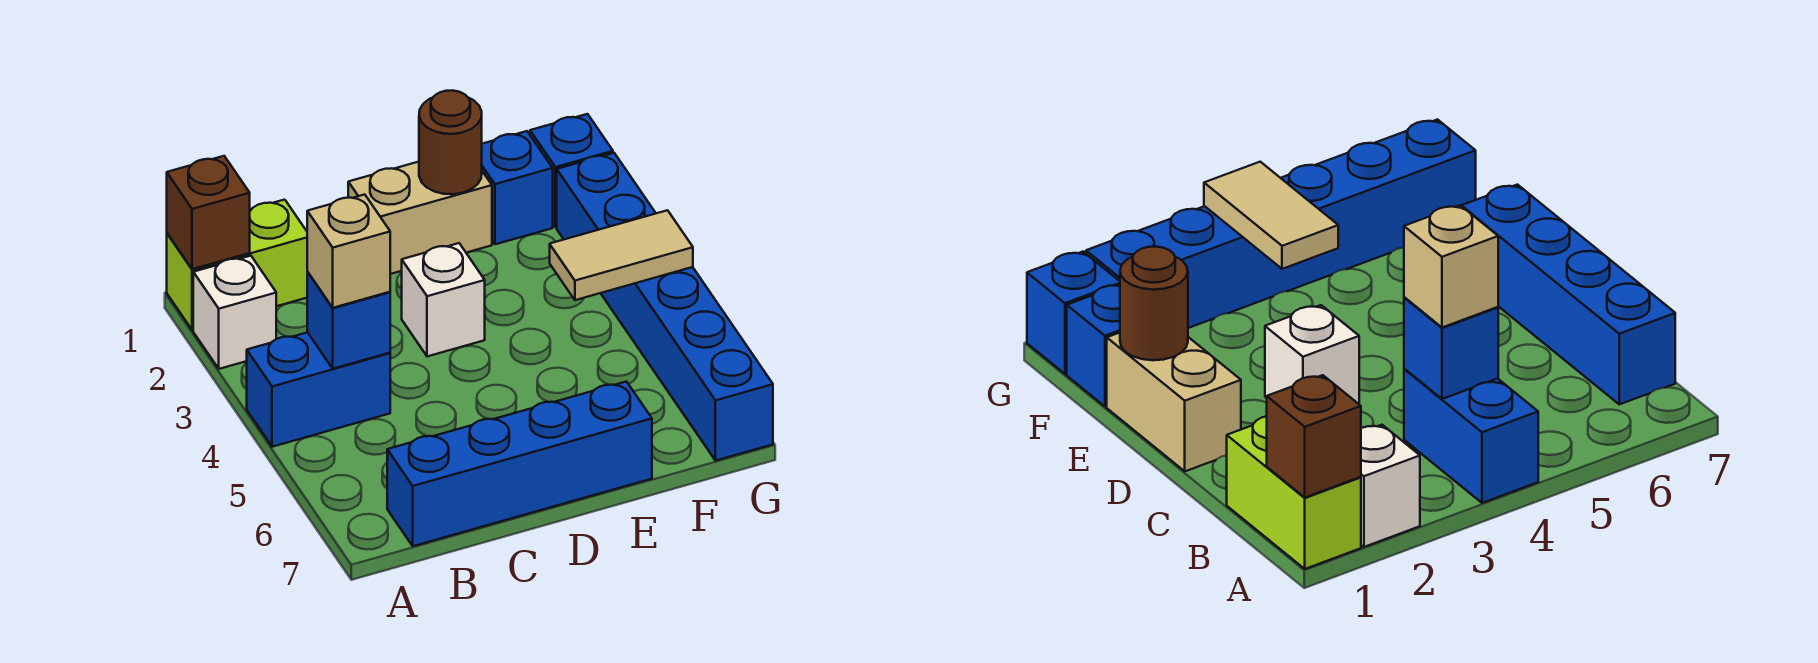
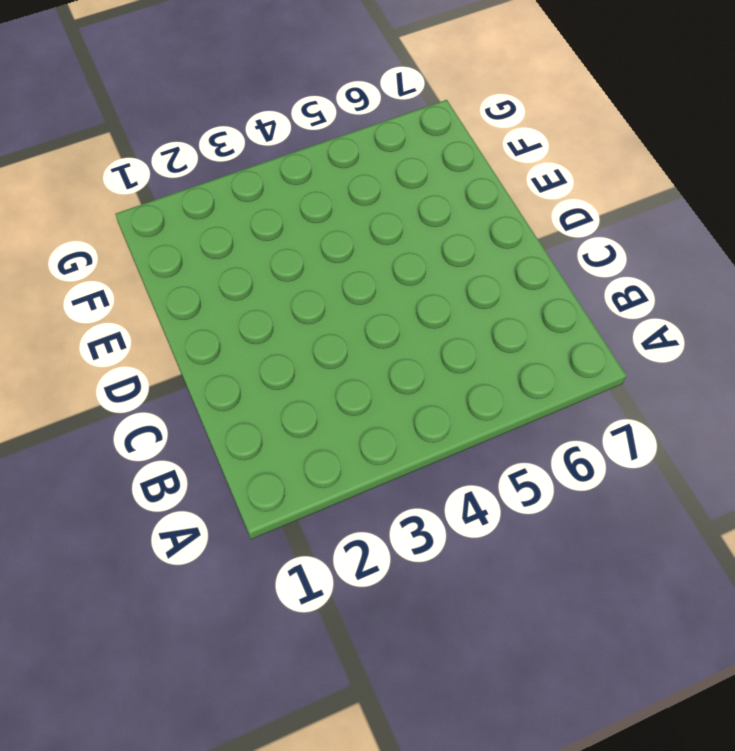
none -> lime 1x2 brick [167,200,308,330]
none -> white 1x1 brick [193,256,276,369]
none -> blue 1x2 brick [247,332,390,447]

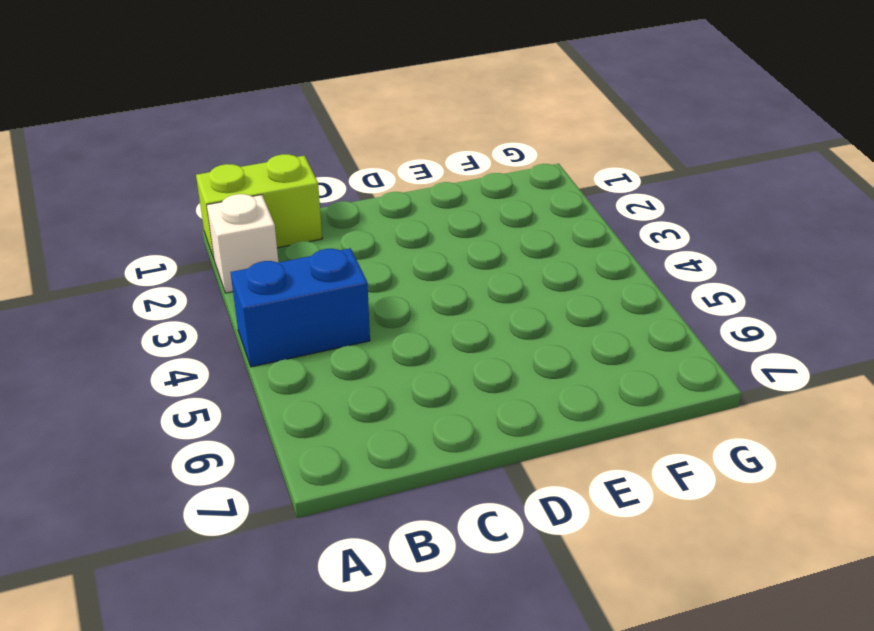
none -> blue 1x4 brick [387,382,652,546]
none -> tan 1x2 brick [348,162,492,274]
none -> white 1x1 brick [402,243,485,356]

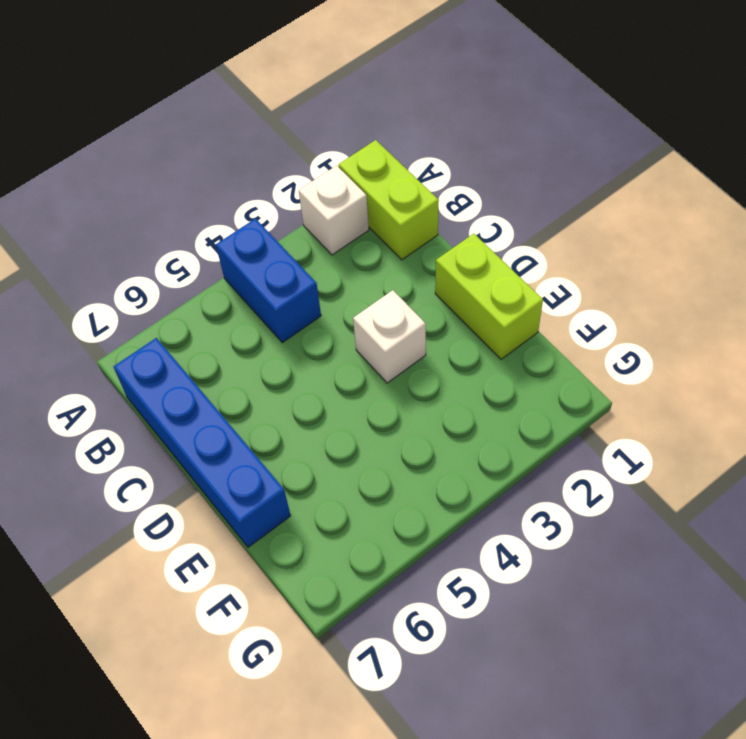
lime 1x2 brick [435,234,543,359] -> tan 1x2 brick [348,162,492,274]
none -> blue 1x1 brick [482,131,553,244]
none -> blue 1x1 brick [530,114,613,227]
none -> blue 1x6 brick [557,153,773,461]

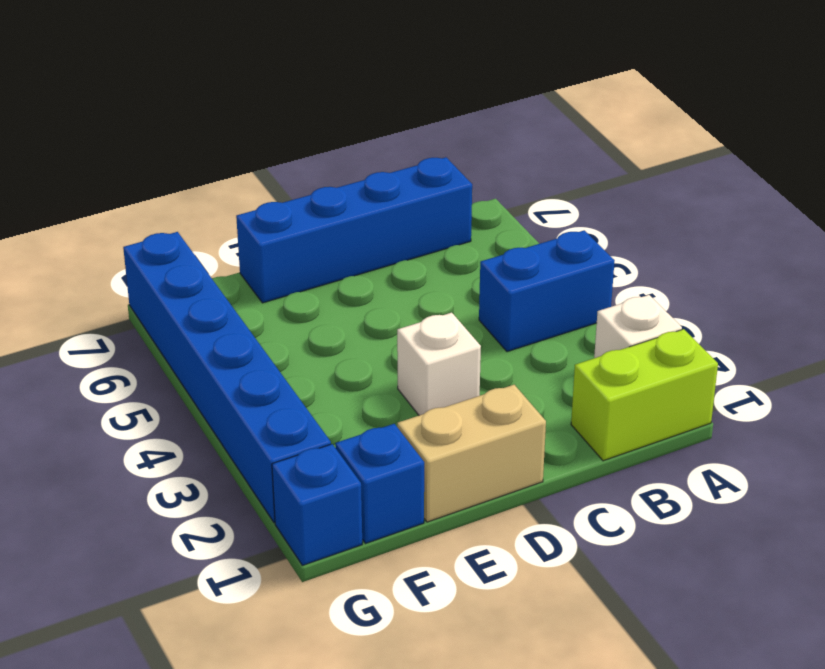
none -> brown 1x1 brick [167,156,250,269]
none -> blue 1x1 brick [307,272,390,369]
none -> brown 1x1 round brick [419,90,482,194]

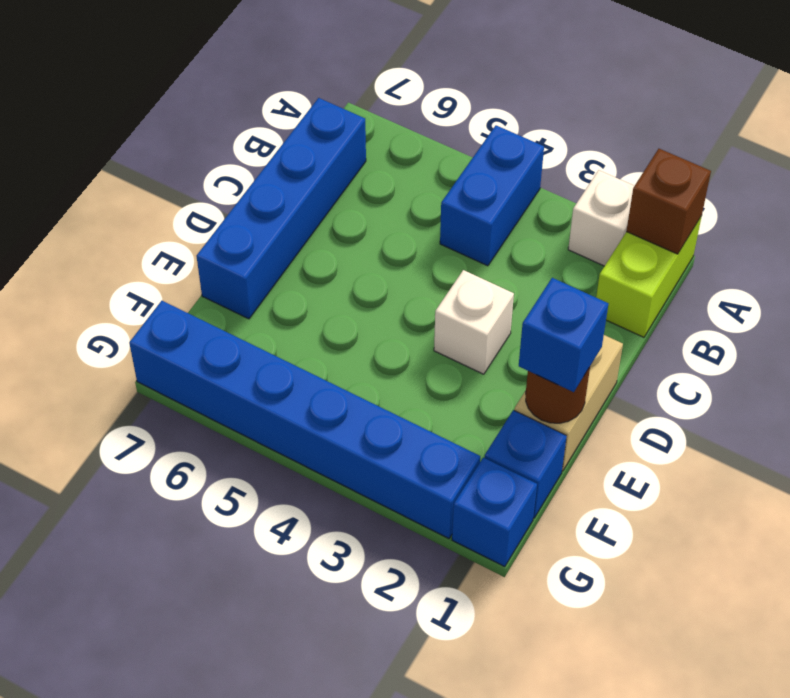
blue 1x1 brick [519,278,608,392] -> blue 1x1 brick moved to [307,272,390,369]
none -> tan 1x2 tile [550,210,693,300]
none -> tan 1x1 brick [307,195,390,308]

